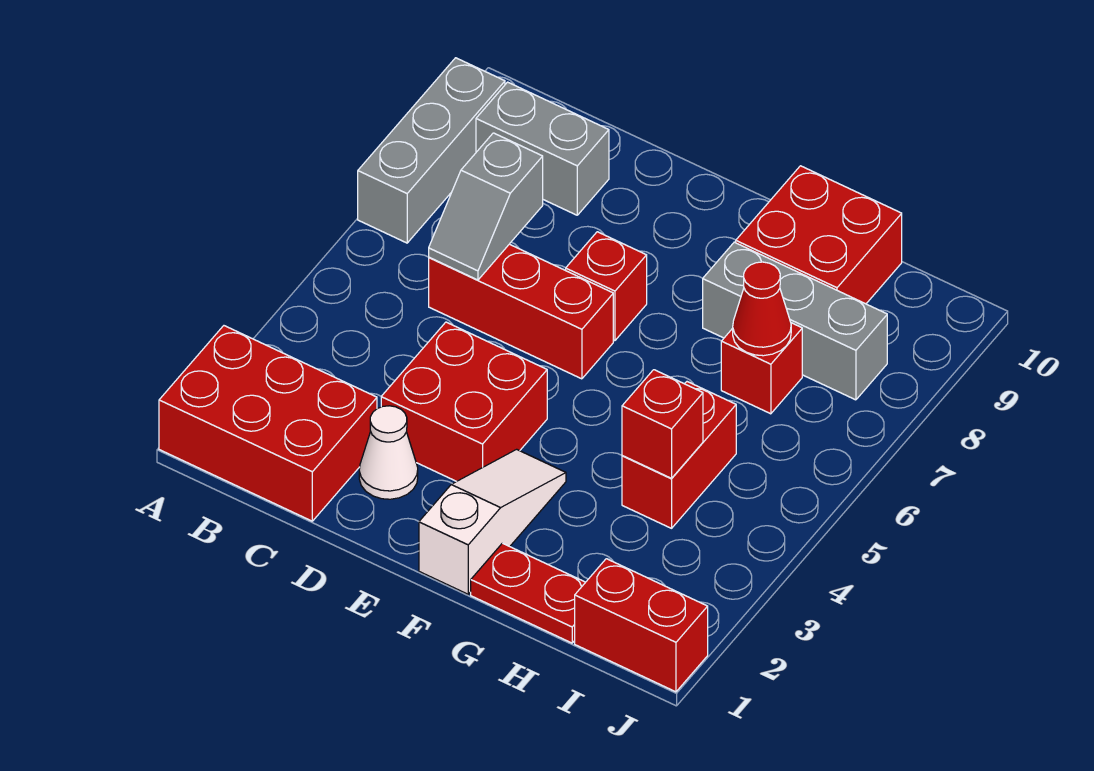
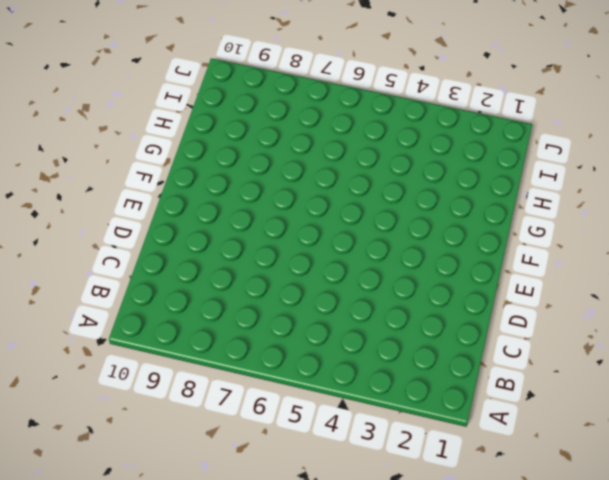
none -> red 2x3 brick [159,326,377,521]
none -> grey 1x3 brick [358,58,505,243]
none -> grey 1x2 brick [476,82,609,215]

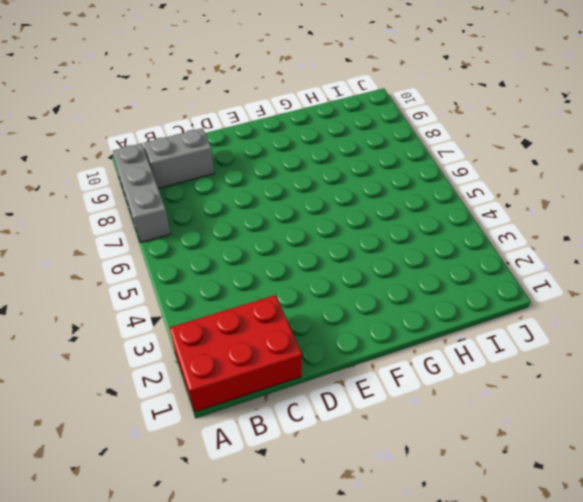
none -> red 1x3 brick [429,244,613,379]
none -> white 1x1 cone [359,406,418,499]
none -> red 2x2 brick [381,322,547,481]

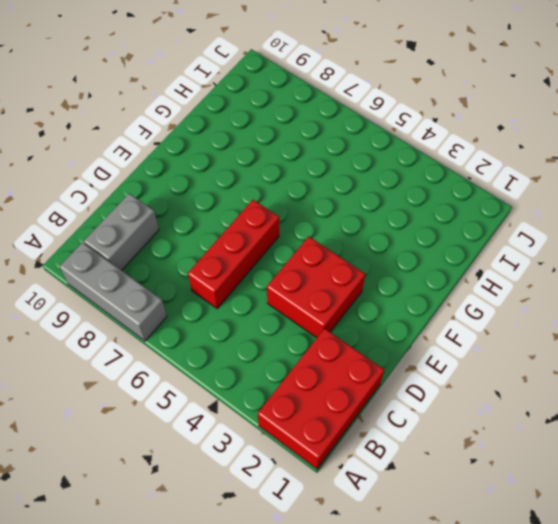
none -> white 1x1 cone [359,406,418,499]
none -> red 1x1 brick [566,232,647,341]
none -> white 1x3 slope [419,449,566,594]

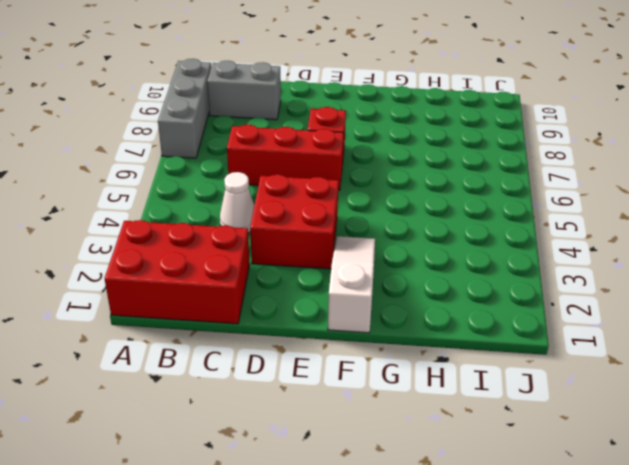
white 1x1 cone [220,172,254,233] -> white 1x1 cone moved to [359,406,418,499]
none -> red 1x2 plate [471,543,585,643]
none -> grey 1x3 brick [703,242,887,400]
none -> red 2x2 brick [736,166,902,304]

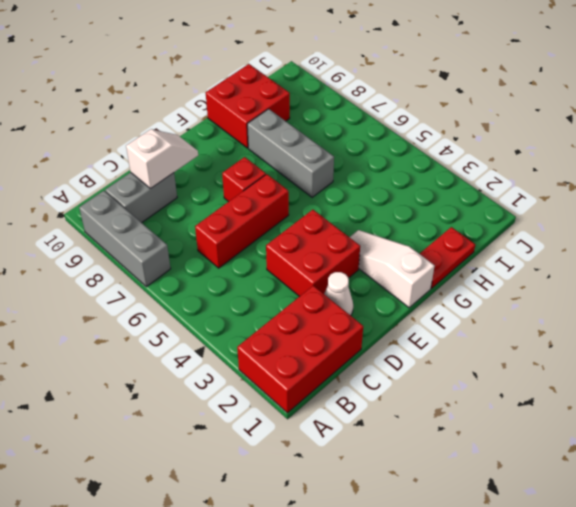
white 1x2 slope [126,129,198,189] -> none
grey 1x3 brick [247,109,334,197] -> grey 1x3 brick turned to [703,242,887,400]
none -> red 1x2 brick [622,382,736,528]
none -> red 1x1 brick [721,323,802,414]
none -> red 1x2 brick [575,559,708,692]

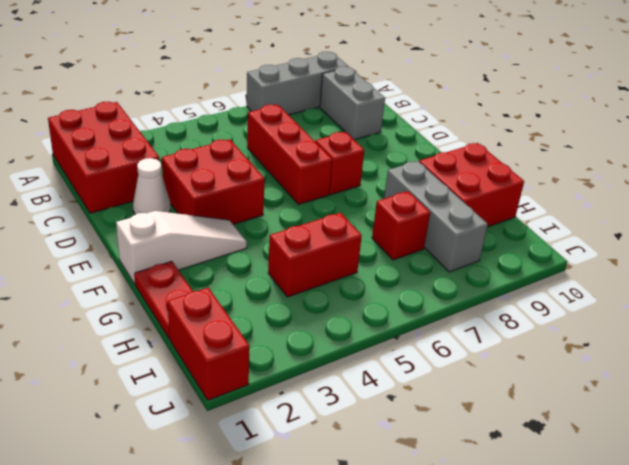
none -> grey 1x2 slope [429,133,543,280]
none -> red 1x1 brick [622,370,703,478]
none -> red 1x1 cone [733,262,791,356]

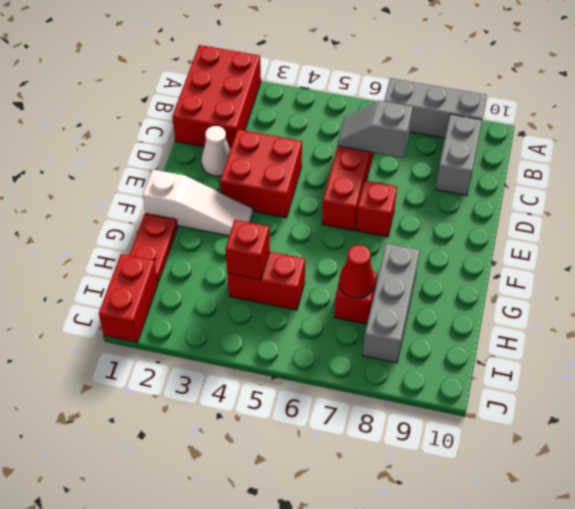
none -> red 2x2 brick [736,166,902,304]

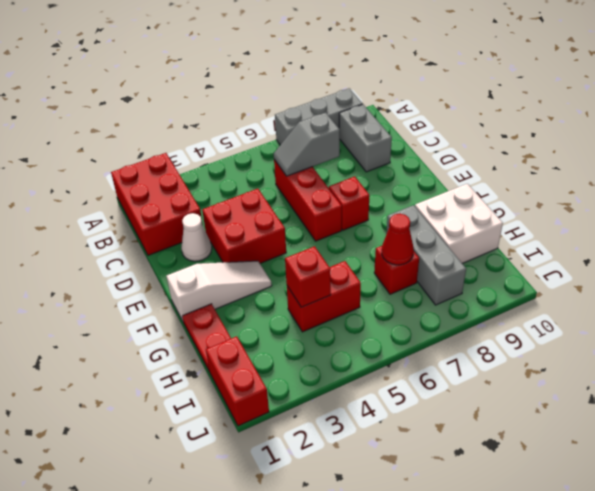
white 2x2 brick [415,184,503,263] -> red 2x2 brick [736,166,902,304]

